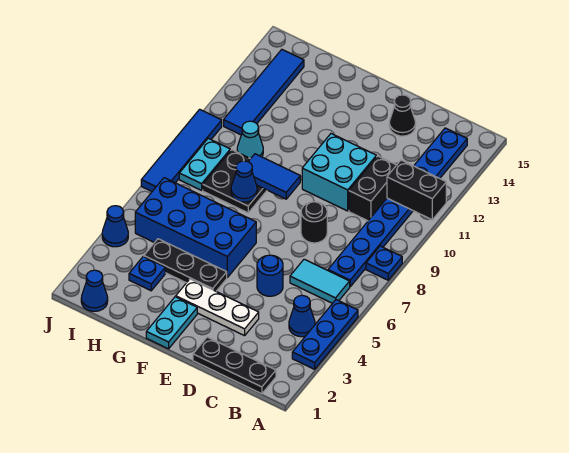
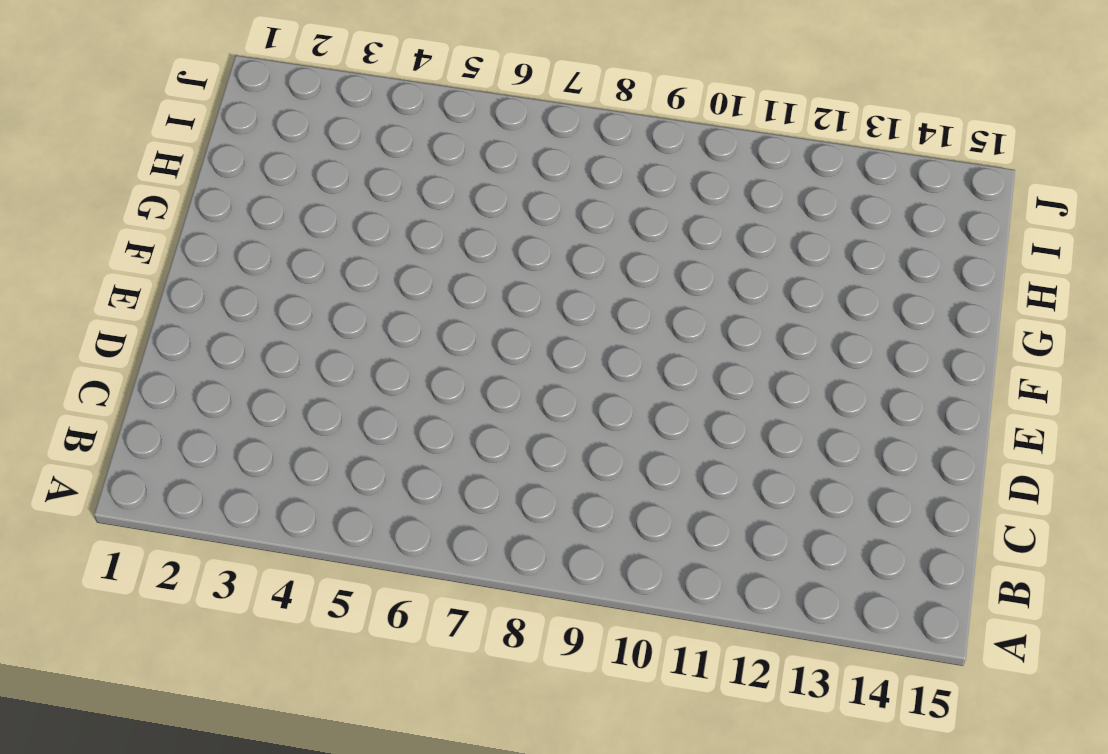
none -> blue 1x3 plate [292,300,358,369]
none -> blue 1x1 plate [366,246,402,280]
none -> black 1x3 plate [193,337,276,394]

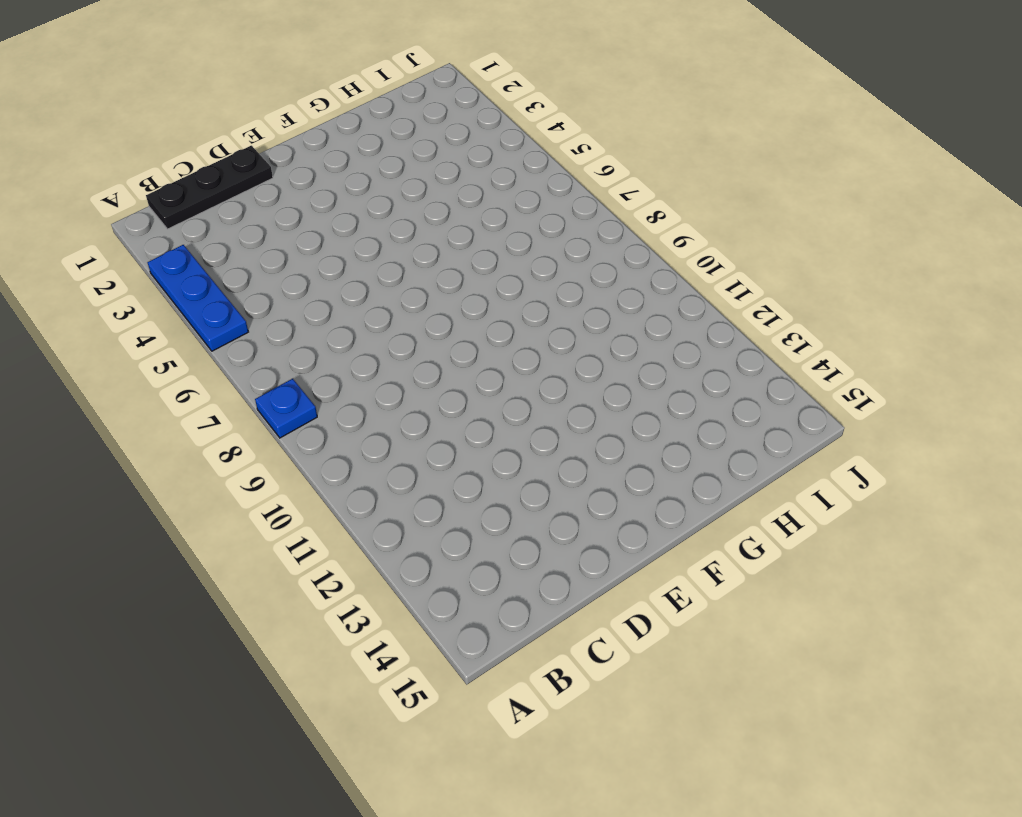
none -> blue 1x1 cone [289,295,315,337]
none -> cyan 1x2 tile [290,259,350,303]
none -> blue 1x8 plate [328,128,467,287]

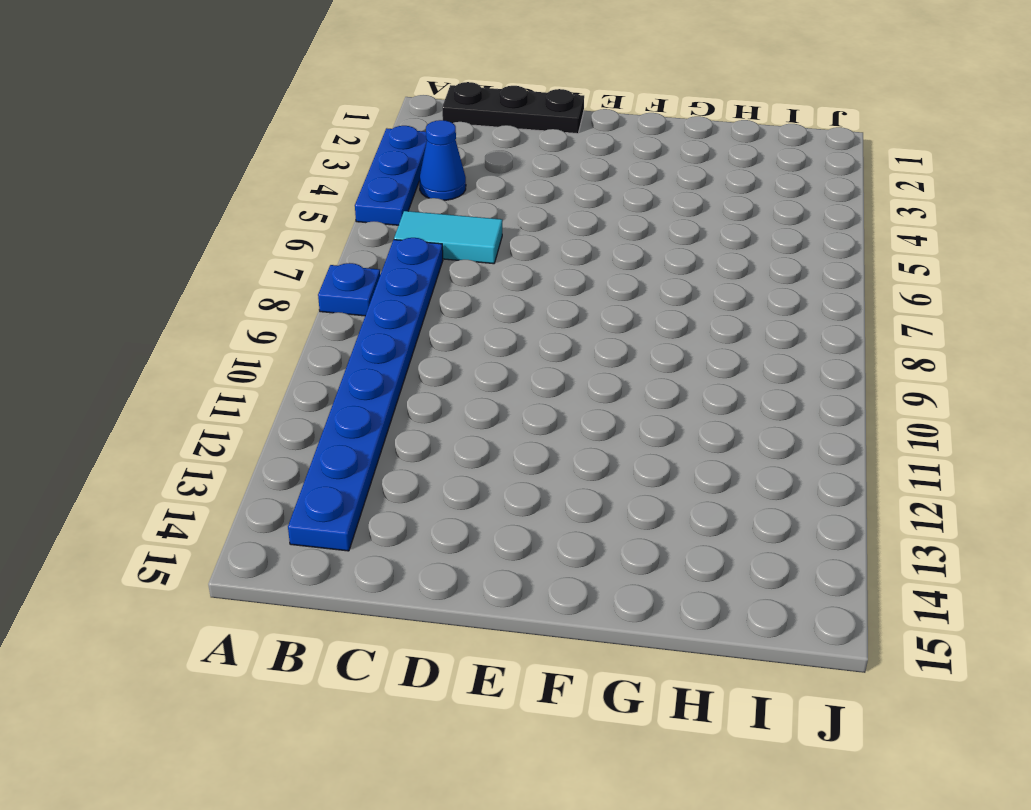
none -> black 1x2 brick [349,156,396,221]
none -> white 1x3 plate [176,279,259,336]
none -> blue 1x1 round brick [257,255,283,296]

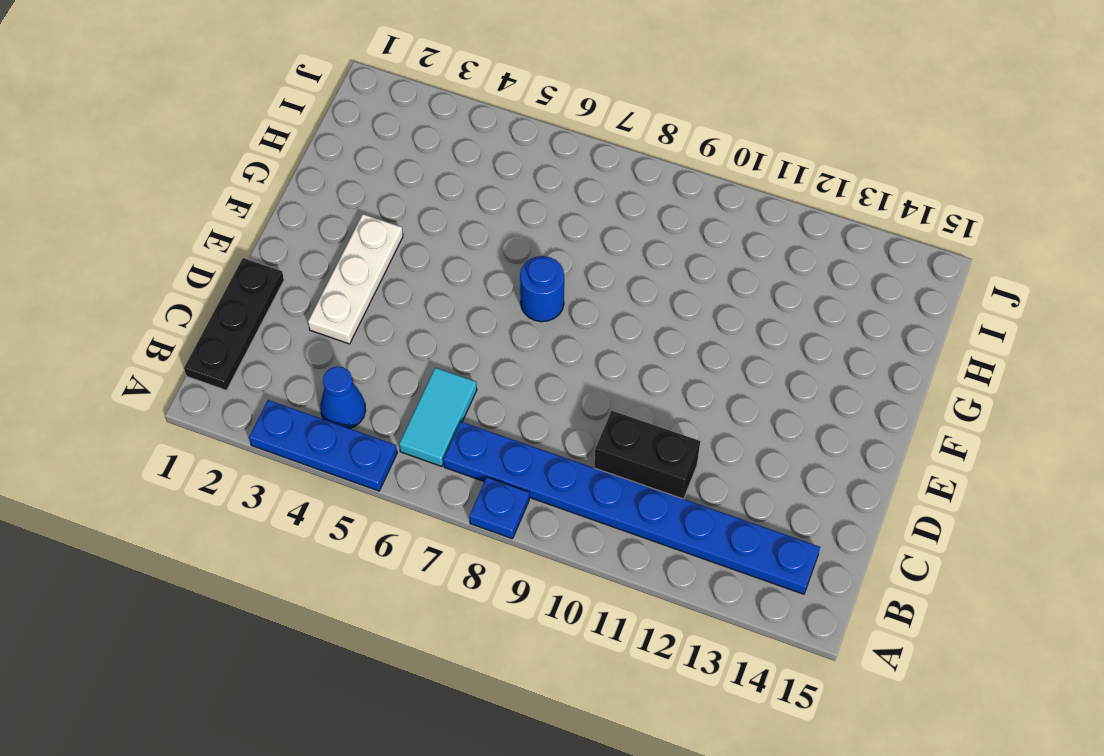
blue 1x1 round brick [520,256,564,322] -> blue 1x1 round brick moved to [257,255,283,296]
none -> black 1x1 round brick [301,202,327,243]
none -> cyan 2x2 brick [302,134,376,211]
none -> black 1x1 cone [389,95,416,136]

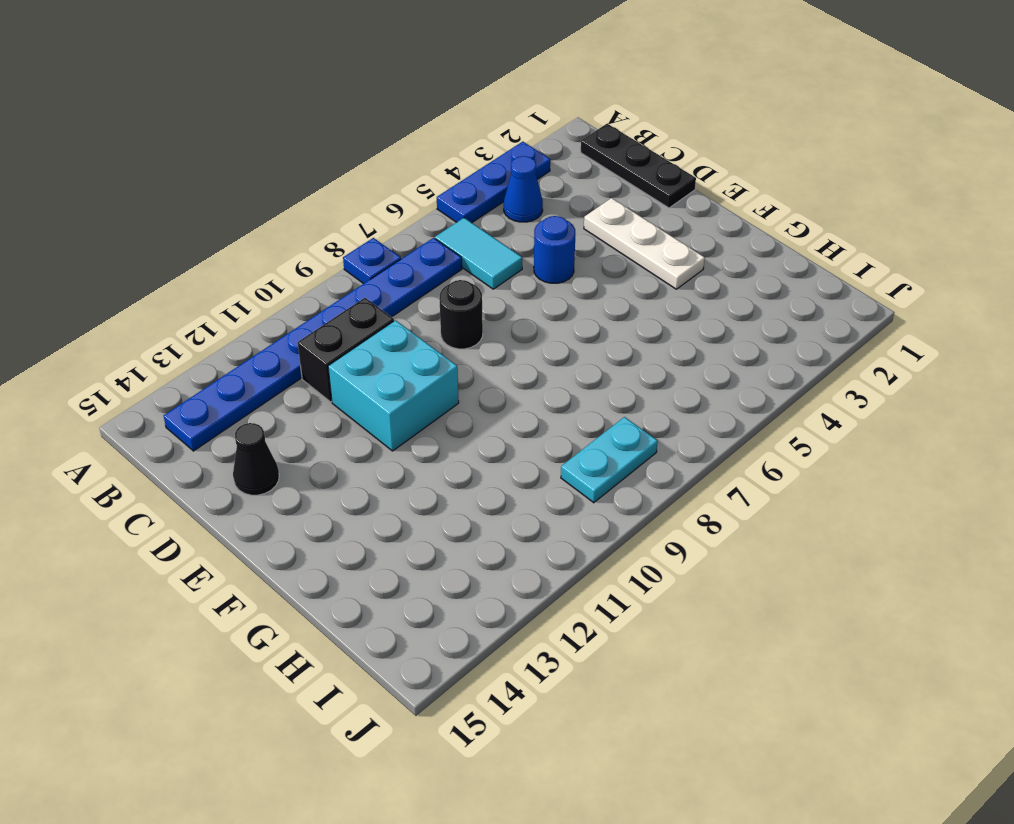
none -> cyan 1x2 plate [146,297,197,349]
none -> black 1x3 plate [144,239,227,291]
none -> blue 2x4 brick [135,178,256,277]

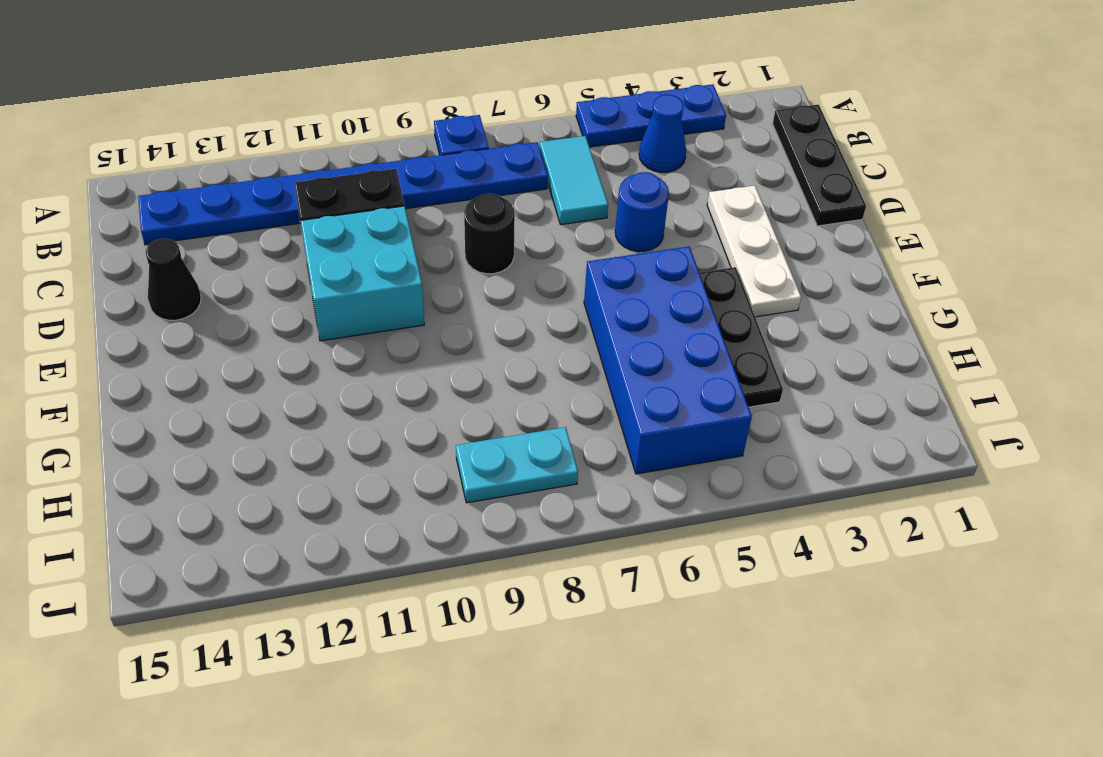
none -> cyan 1x2 plate [146,297,197,349]
none -> black 2x2 plate [203,150,267,213]
none -> blue 1x1 plate [129,257,165,291]

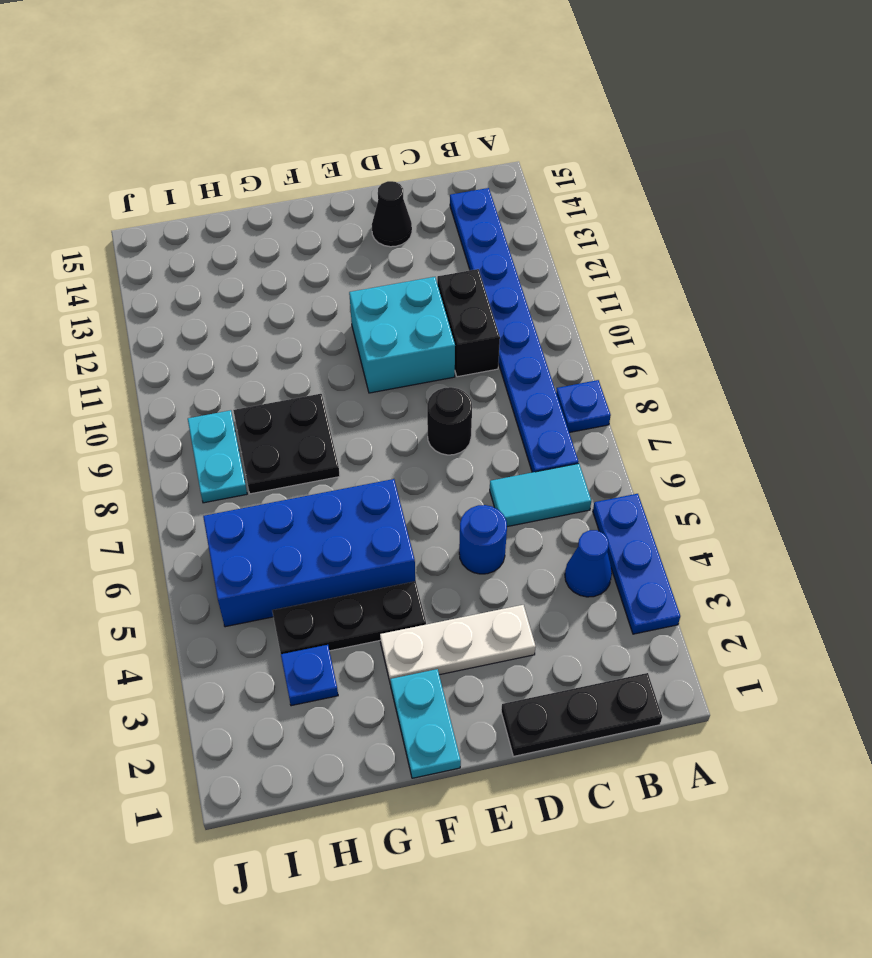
none -> cyan 1x1 cone [237,121,263,159]
none -> blue 1x1 cone [81,270,108,311]
none -> blue 1x4 tile [224,50,304,135]

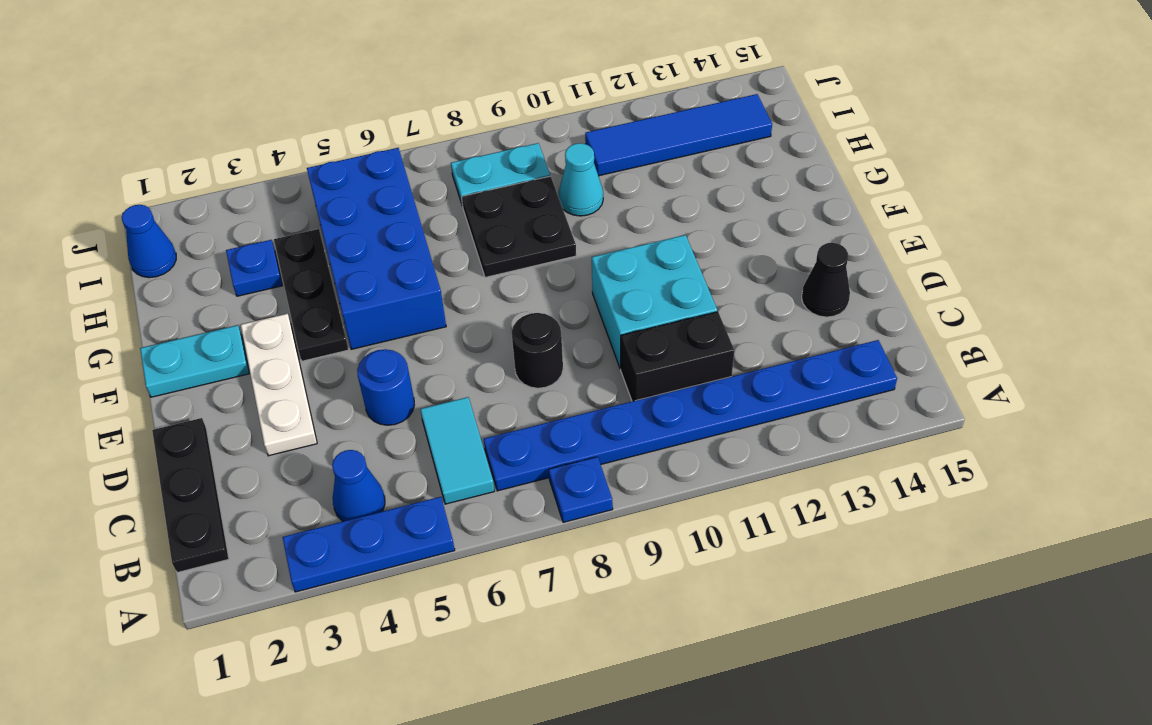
none -> blue 1x1 cone [102,206,128,247]
none -> blue 1x4 tile [141,109,222,191]
none -> black 1x2 brick [387,160,446,220]

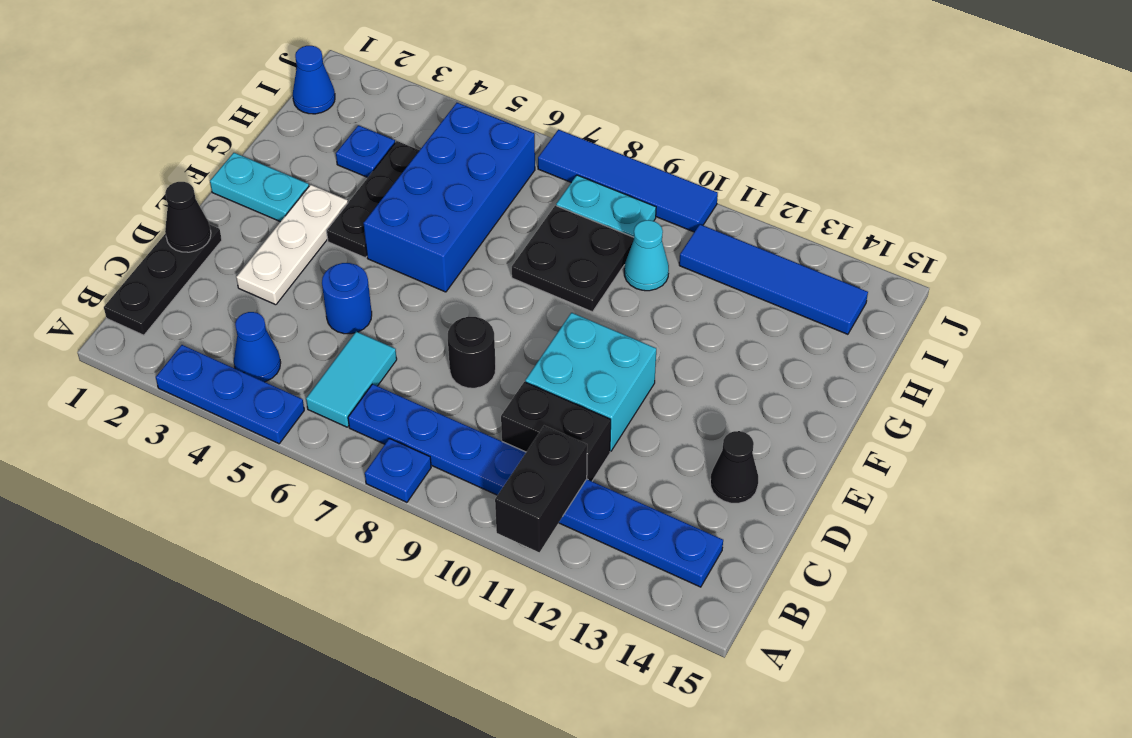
black 1x1 cone [165,182,211,252] -> none
none -> blue 1x1 cone [102,206,128,247]
none -> blue 1x2 tile [248,154,300,199]
none -> blue 1x1 cone [231,161,257,202]

